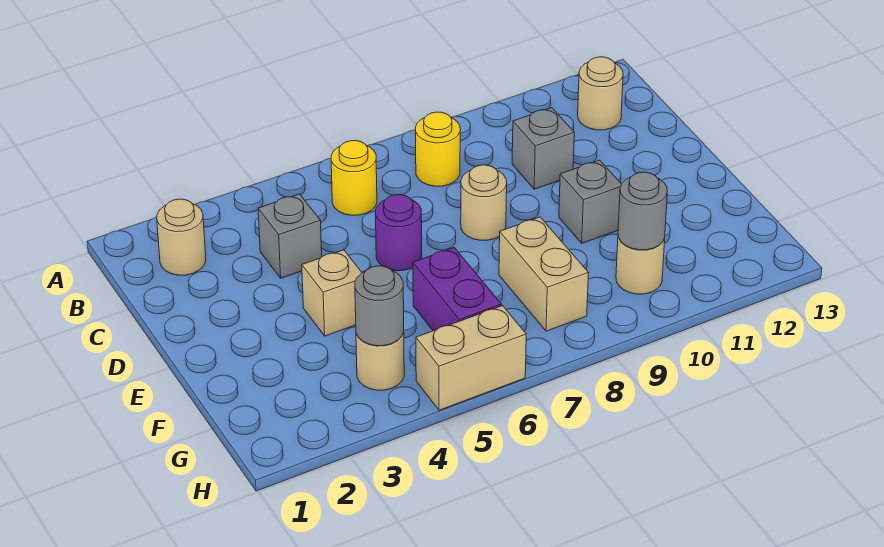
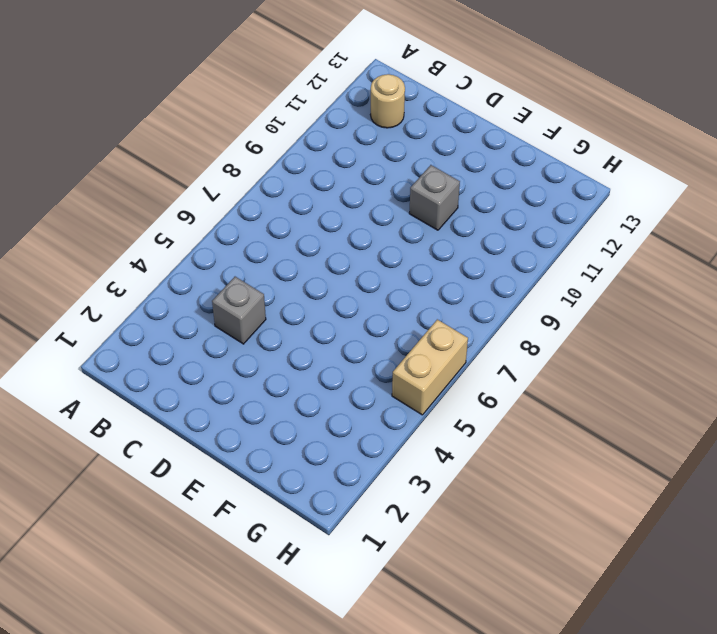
none -> tan 1x1 round brick [157,199,206,275]
none -> yellow 1x1 round brick [331,141,377,215]
none -> yellow 1x1 round brick [416,112,460,186]

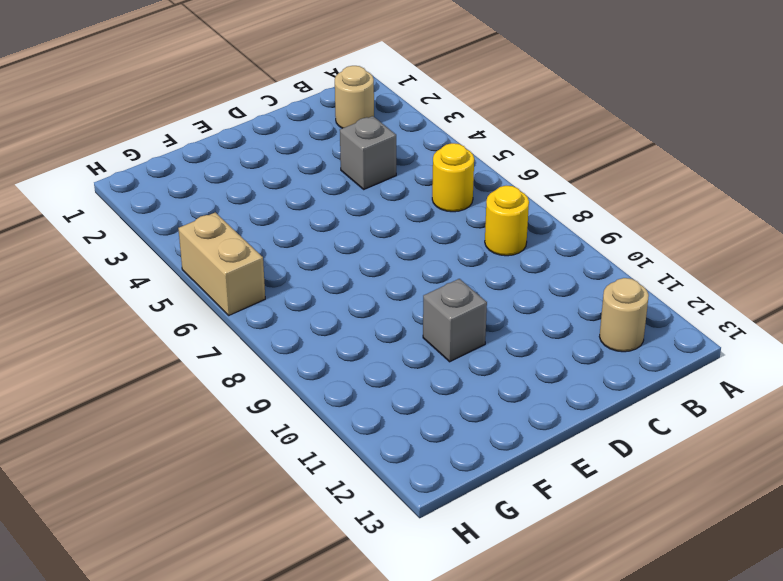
none -> grey 1x1 brick [512,108,574,189]
none -> purple 1x1 round brick [375,195,422,271]
none -> tan 1x1 round brick [461,165,507,240]

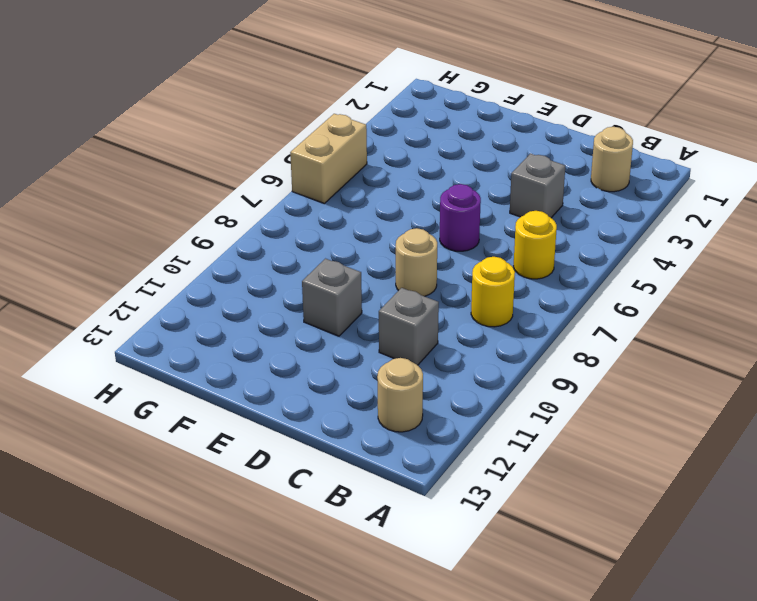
none -> tan 1x1 brick [302,250,362,336]
none -> purple 1x2 brick [413,248,502,331]
none -> tan 1x2 brick [499,217,588,331]

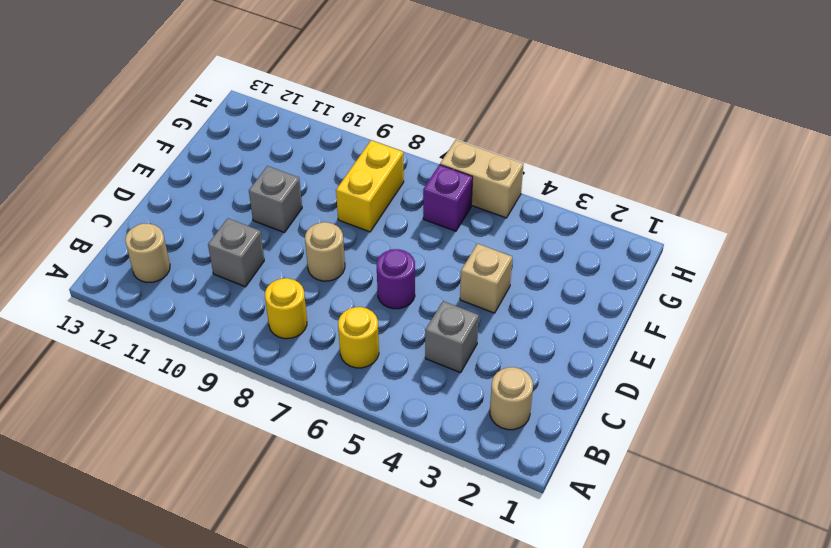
yellow 1x2 brick [336,140,404,232] -> tan 1x2 brick [499,217,588,331]
purple 1x1 brick [423,165,473,231] -> purple 1x2 brick [413,248,502,331]
none -> tan 1x1 round brick [356,332,404,390]
none -> tan 1x1 round brick [616,237,665,294]
none -> grey 1x1 round brick [355,266,404,346]

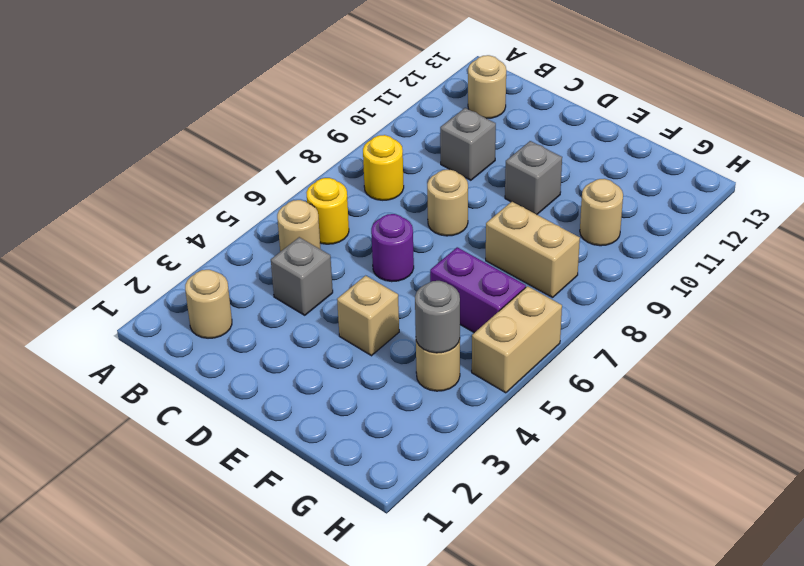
tan 1x1 round brick [277,200,320,252] -> none
none -> grey 1x1 round brick [618,172,667,250]

